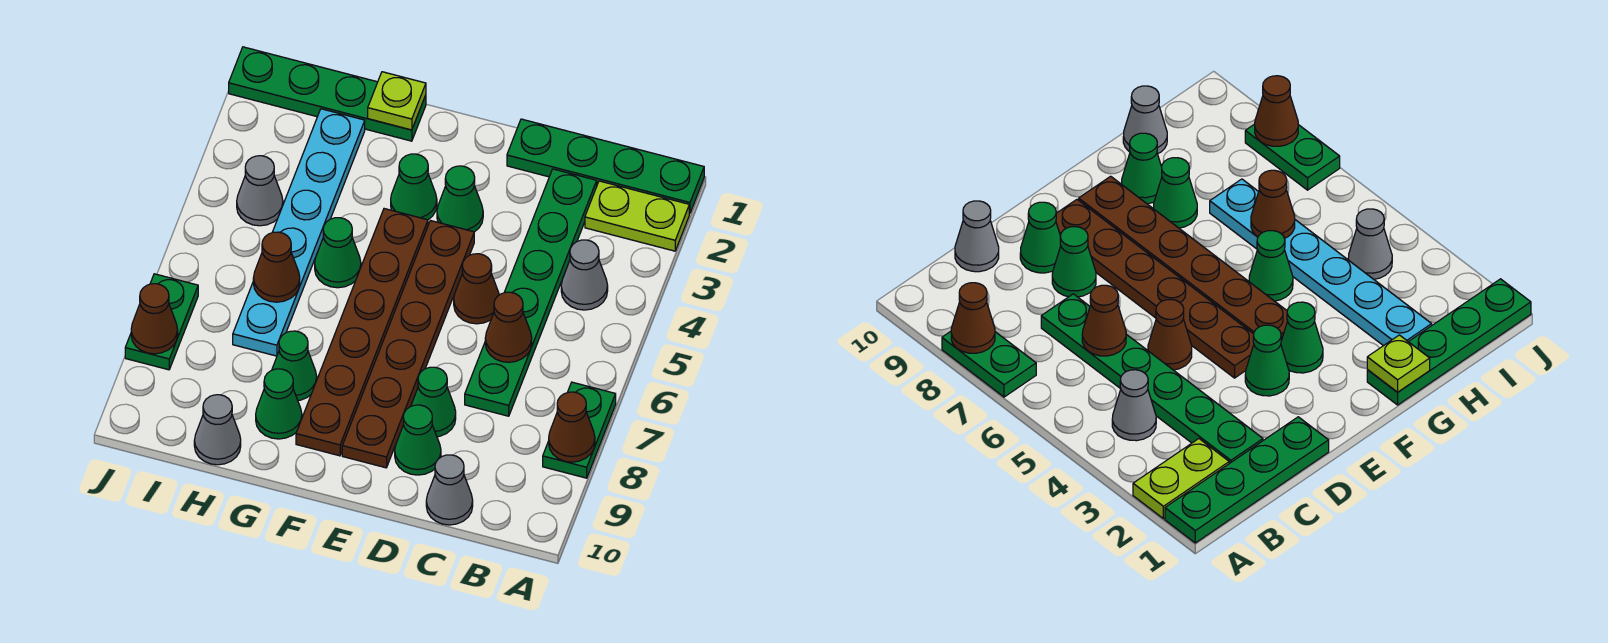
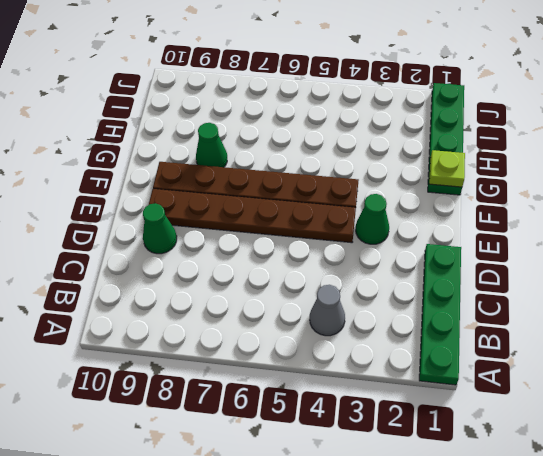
none -> lime 1x2 plate [585,181,689,251]
none -> green 1x2 plate [543,382,616,478]
none -> green 1x6 plate [465,169,597,416]

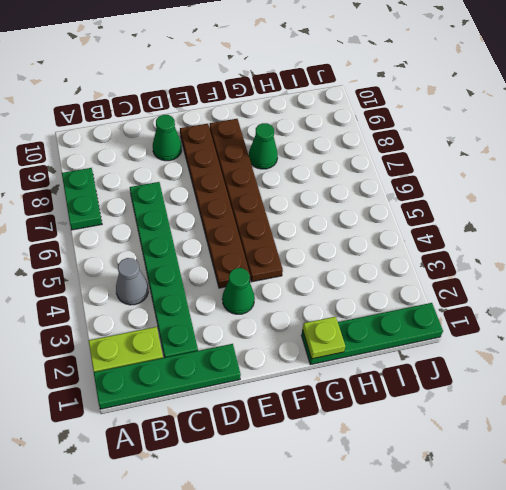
none -> grey 1x1 cone [426,455,473,525]
none -> brown 1x1 cone [454,254,499,324]
none -> green 1x1 cone [411,367,456,437]

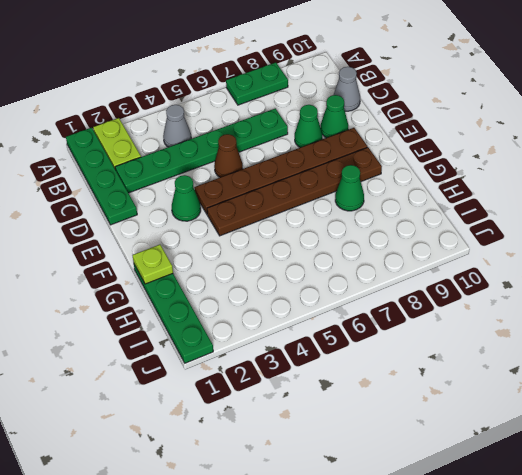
none -> green 1x1 cone [391,154,437,220]
none -> green 1x1 cone [315,218,361,288]
none -> green 1x1 cone [256,369,302,439]

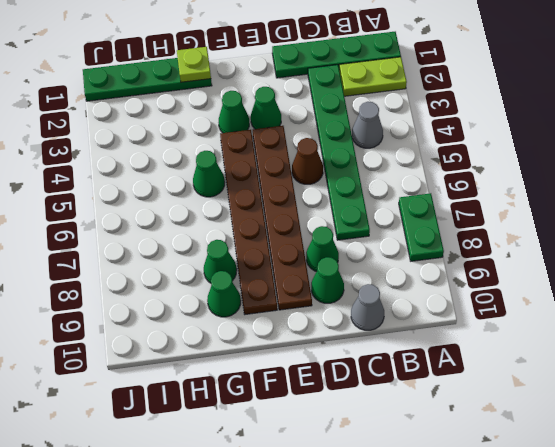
none -> cyan 1x6 plate [233,109,365,356]
none -> grey 1x1 cone [194,395,241,465]
none -> grey 1x1 cone [237,156,283,226]

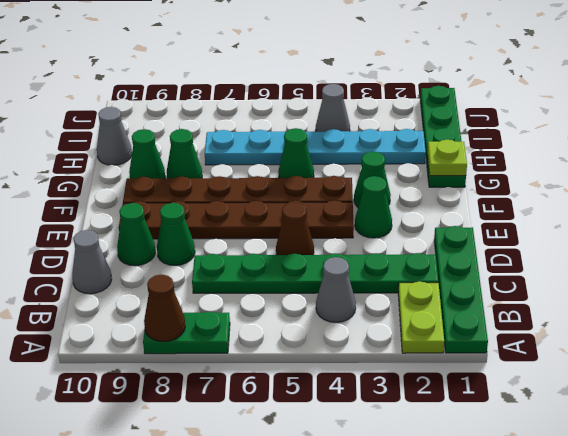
none -> green 1x2 plate [125,274,198,370]
none -> brown 1x1 cone [485,292,532,362]
none -> brown 1x1 cone [253,232,300,302]

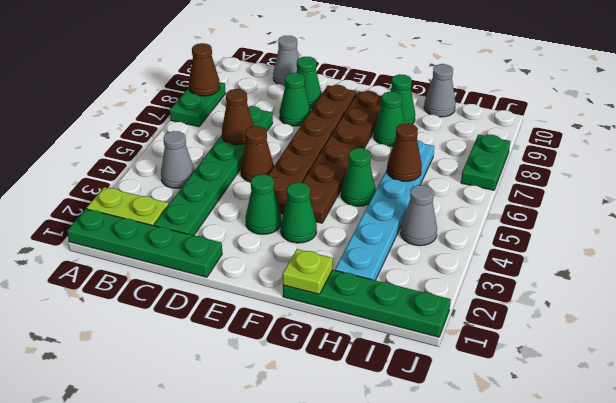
none -> brown 1x1 cone [131,284,178,354]

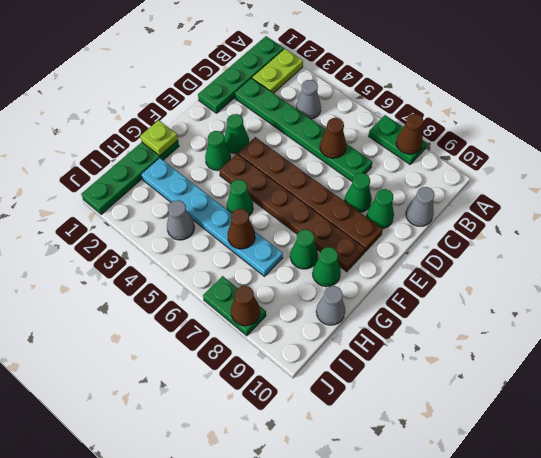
none -> brown 1x1 cone [454,254,499,324]

